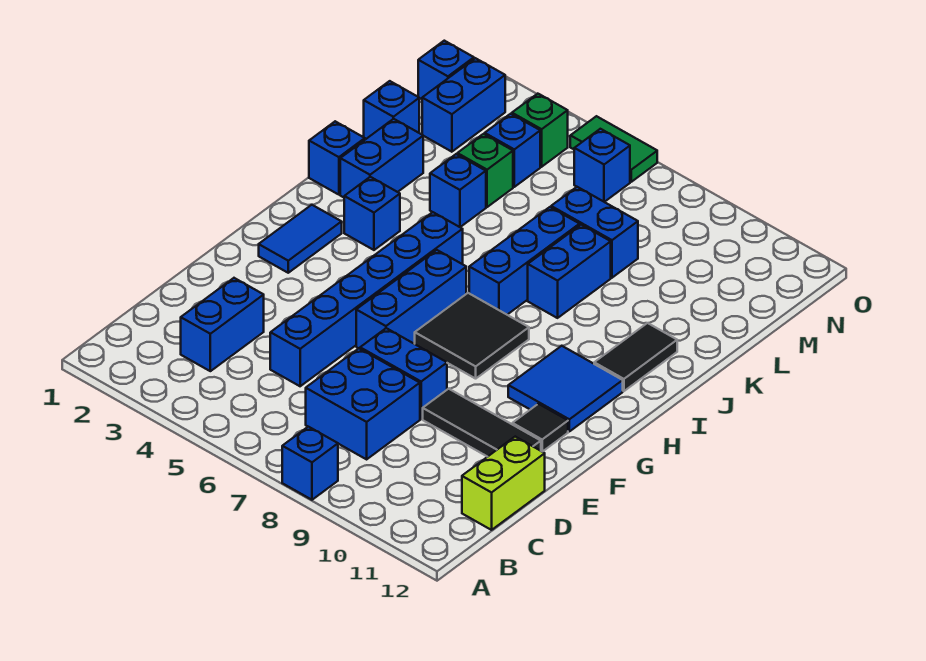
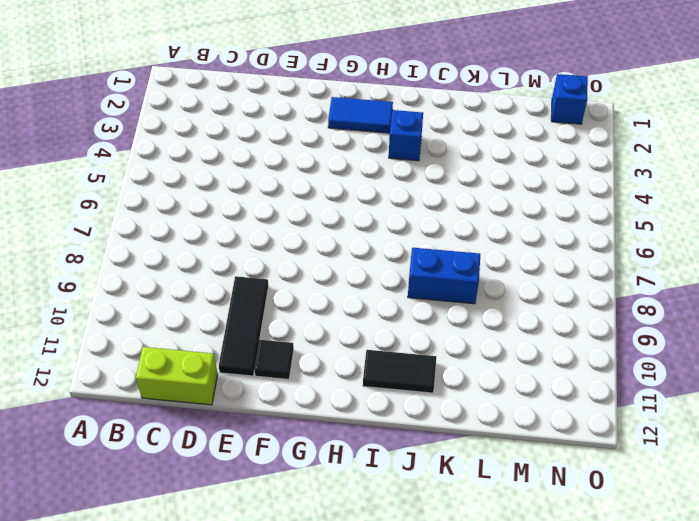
none -> blue 1x1 brick [282,427,338,500]
none -> blue 1x2 brick [181,278,264,371]
none -> blue 2x2 brick [306,348,420,459]

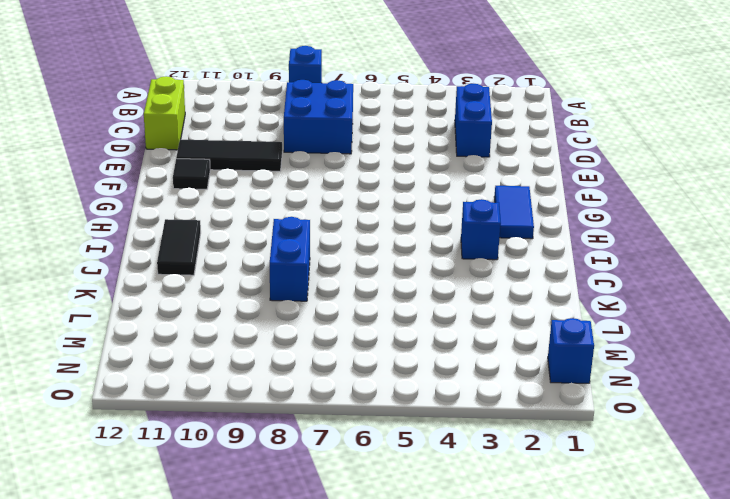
none -> blue 1x6 brick [270,212,463,386]
none -> blue 1x2 brick [360,328,447,419]
none -> blue 1x3 brick [356,250,466,349]

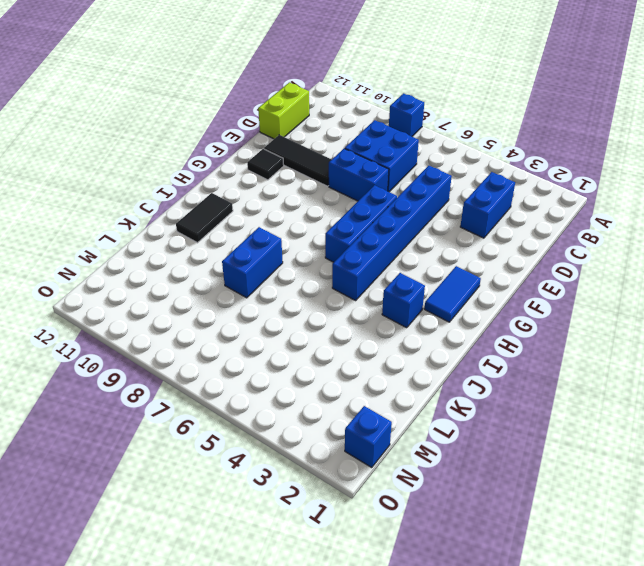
none -> black 2x2 tile [415,293,529,379]
none -> blue 2x2 tile [508,346,623,431]
none -> blue 1x3 brick [469,207,580,315]

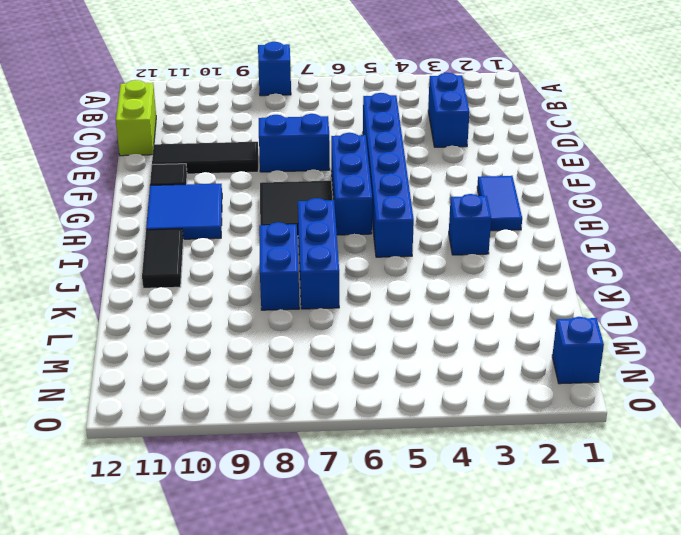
none -> blue 2x2 brick [306,348,420,459]
none -> blue 1x1 brick [309,121,365,195]
none -> blue 1x2 brick [340,119,423,197]

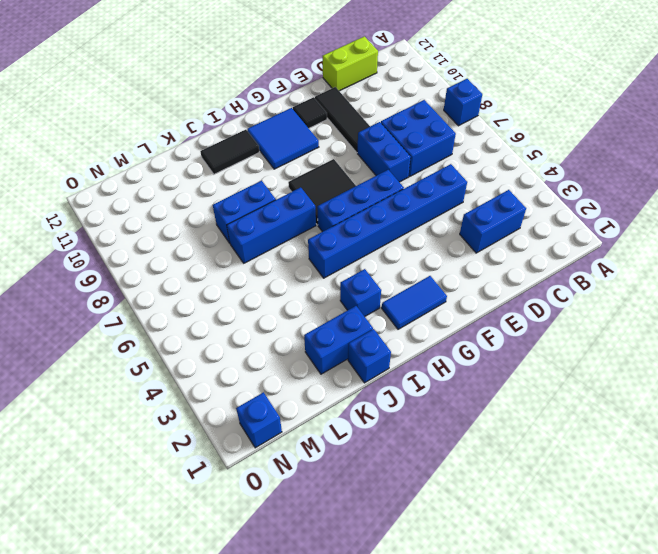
none -> blue 1x1 brick [430,154,486,227]
none -> blue 1x1 brick [364,81,419,139]
none -> green 1x1 brick [457,134,513,207]

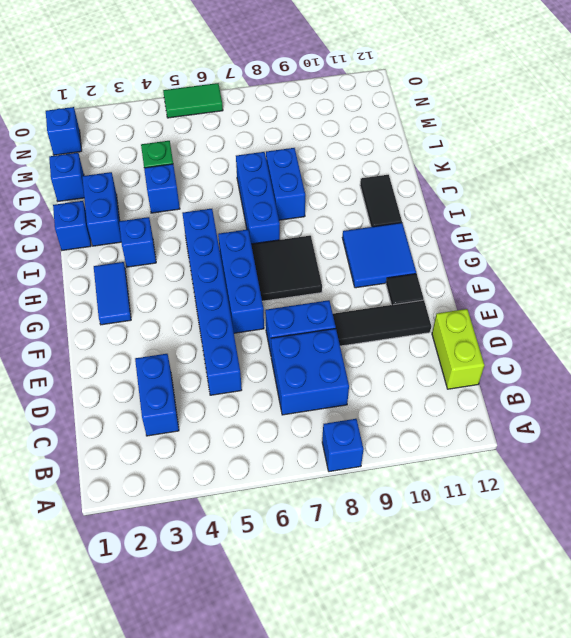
none -> blue 1x2 brick [551,187,638,278]
none -> blue 1x2 brick [422,58,505,152]
none -> blue 1x1 brick [485,114,540,187]

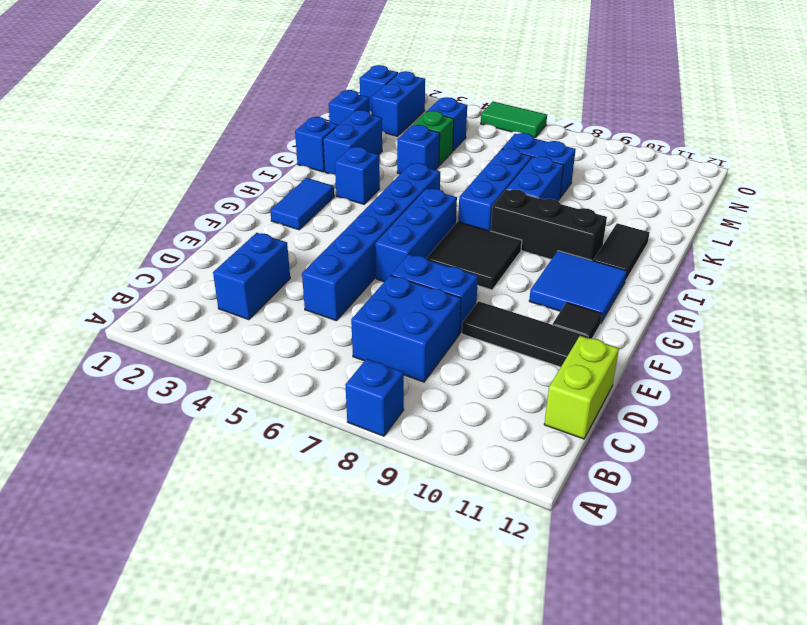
black 1x3 brick [491,189,607,261] -> none
none -> green 1x1 brick [512,94,568,167]
none -> blue 1x1 brick [574,129,630,202]

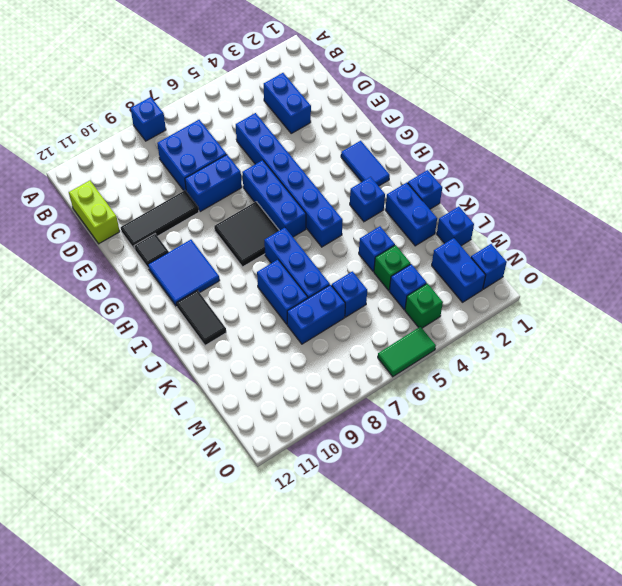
blue 1x1 brick [332,271,367,317] -> blue 1x1 brick moved to [574,129,630,202]

